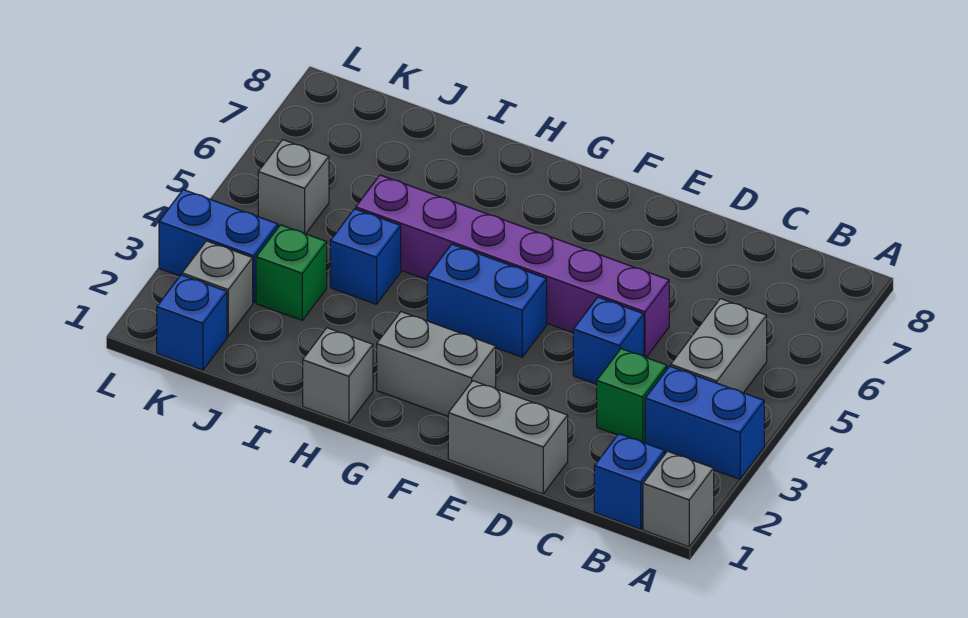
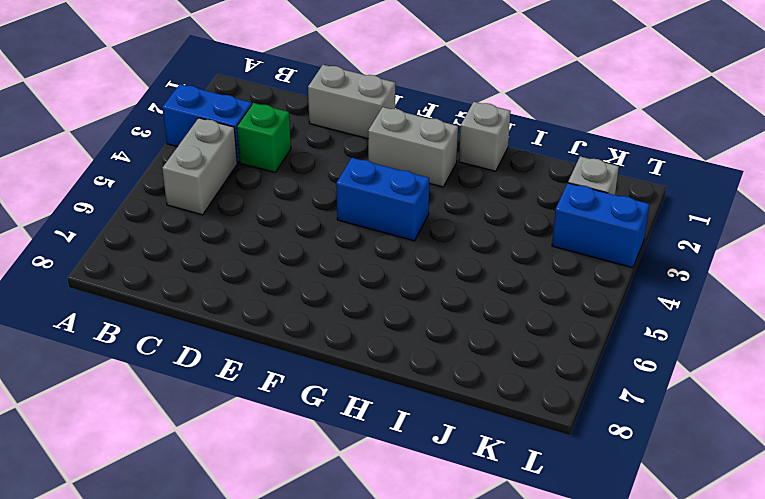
none -> grey 1x1 brick [643,451,714,547]
none -> blue 1x1 brick [594,434,665,529]
none -> blue 1x1 brick [573,297,644,384]

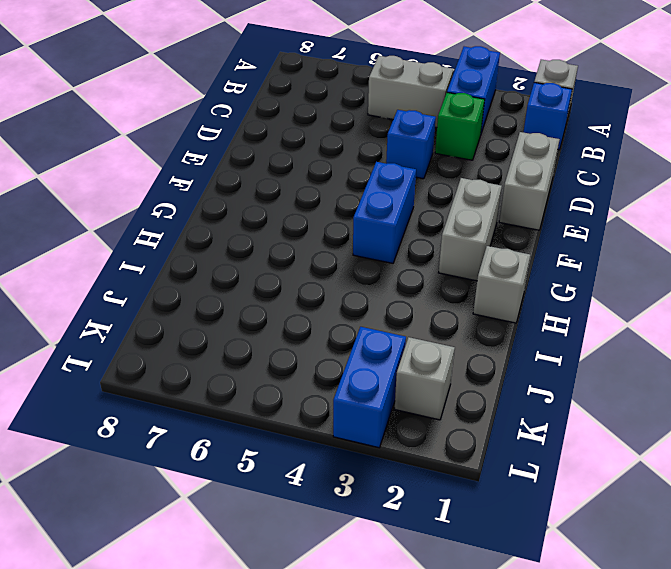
none -> purple 1x6 brick [356,175,669,357]
none -> blue 1x1 brick [330,209,401,304]
none -> green 1x1 brick [256,225,327,320]

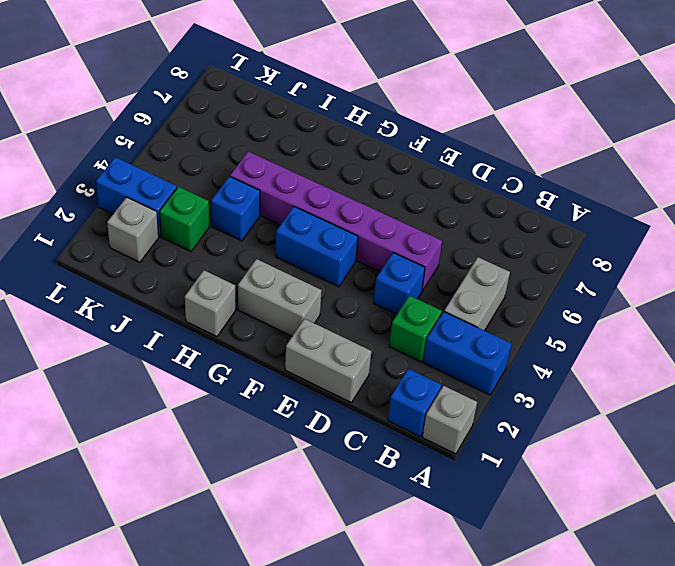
none -> blue 1x1 brick [157,275,227,370]
none -> grey 1x1 brick [258,140,329,234]

